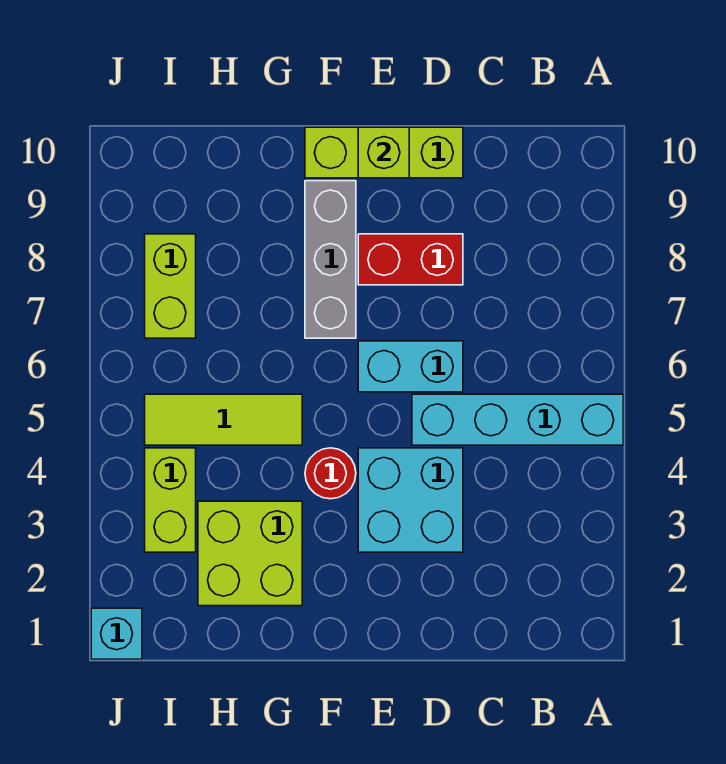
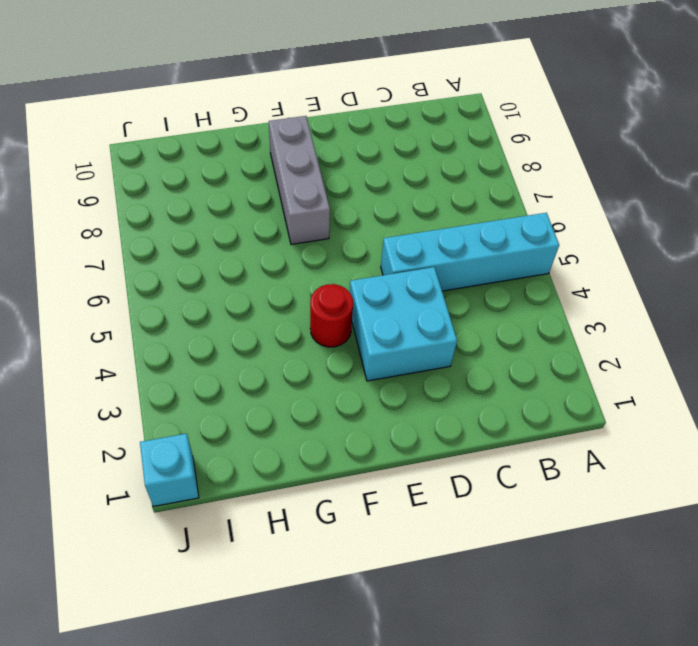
none -> cyan 1x2 brick [358,341,463,392]
none -> red 1x2 brick [358,234,463,285]
none -> lime 1x3 brick [305,127,463,178]

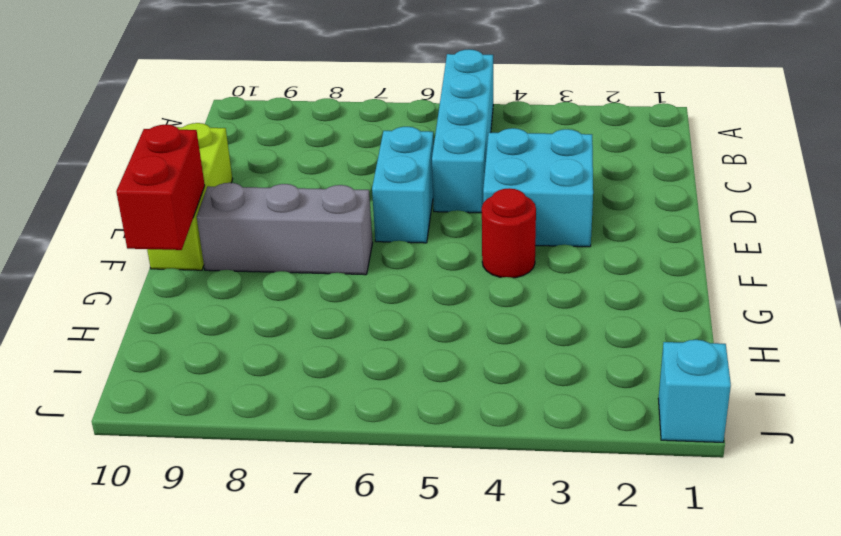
red 1x2 brick [116,125,205,250] -> red 1x2 brick moved to [358,234,463,285]
none -> lime 2x2 brick [198,501,302,606]
none -> lime 1x3 tile [145,394,302,445]
none -> lime 1x2 brick [145,448,196,552]

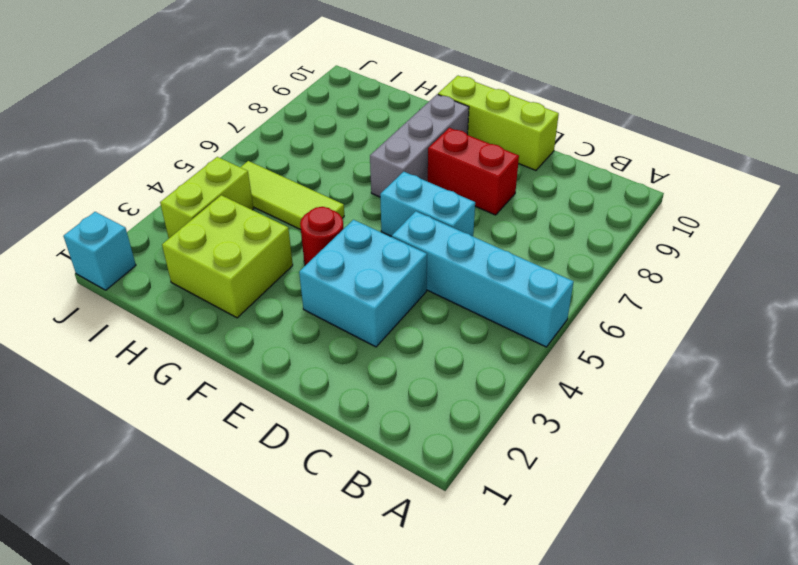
none -> lime 1x2 brick [145,234,196,338]
none -> lime 1x1 brick [358,127,409,178]

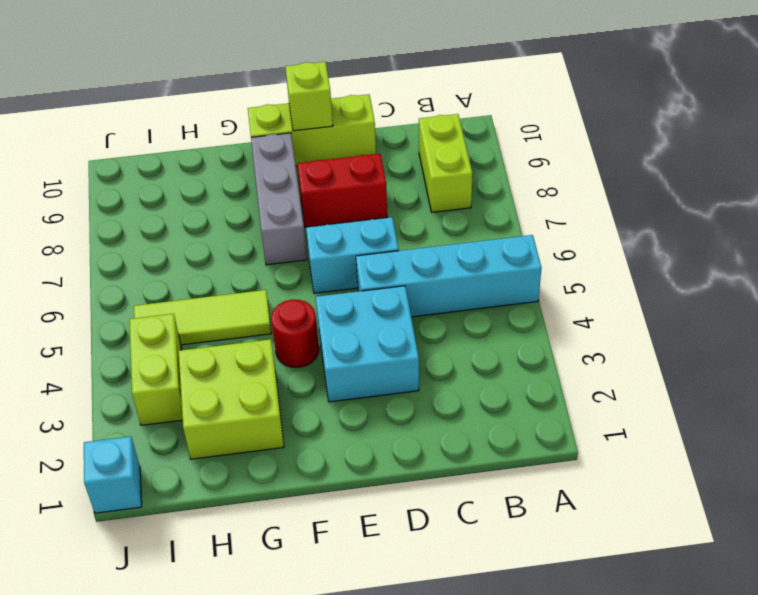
lime 1x2 brick [419,114,472,212] -> lime 1x2 brick moved to [145,234,196,338]

